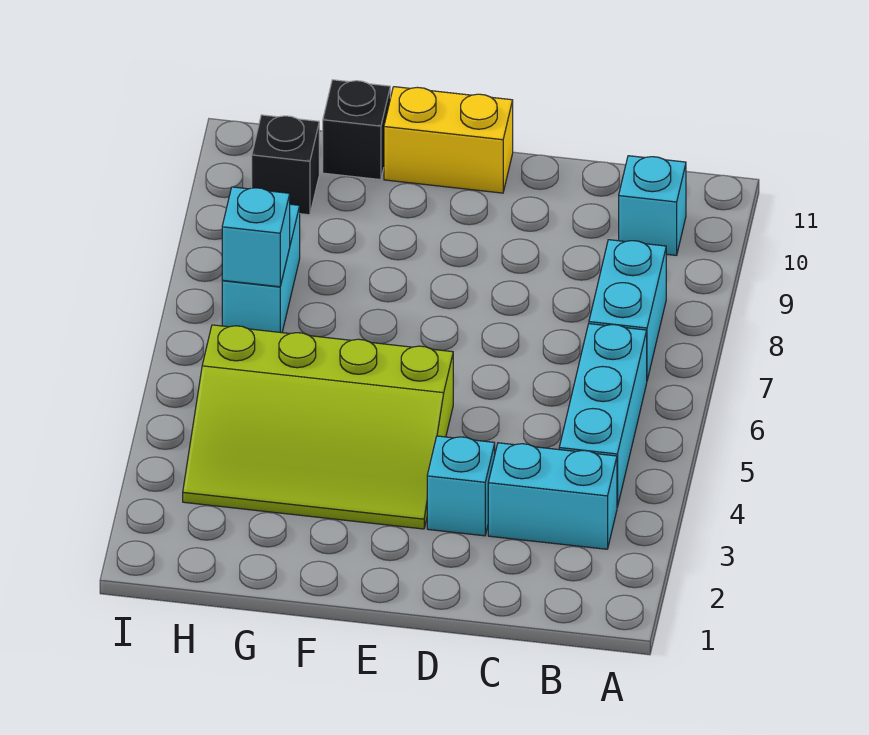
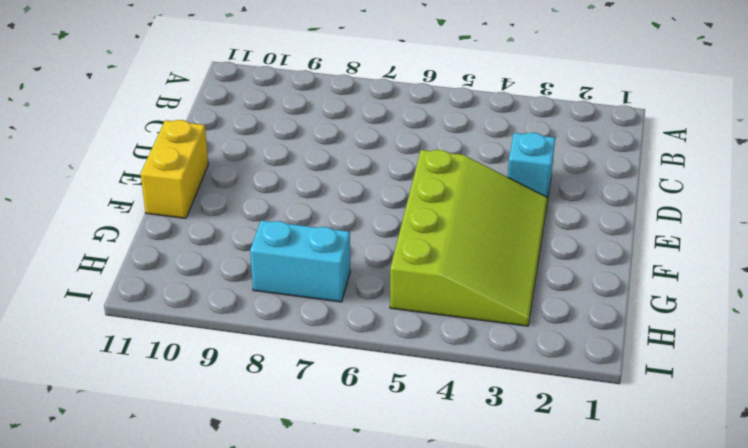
none -> cyan 1x2 brick [488,443,617,549]
none -> cyan 1x3 brick [559,324,647,507]

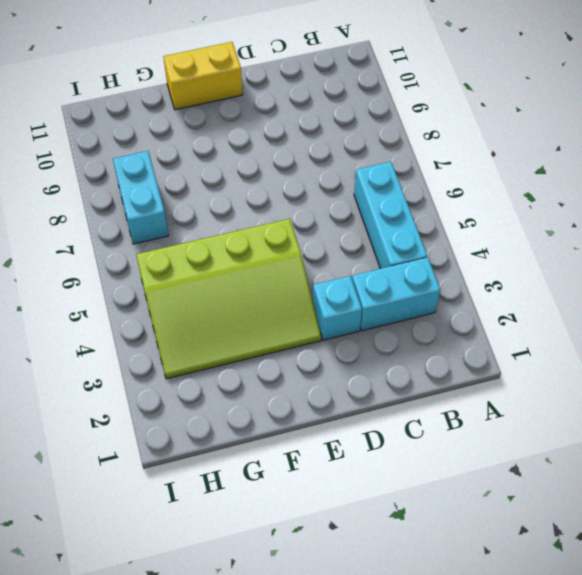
none -> cyan 1x2 brick [589,240,666,380]
none -> cyan 1x1 brick [619,156,686,255]

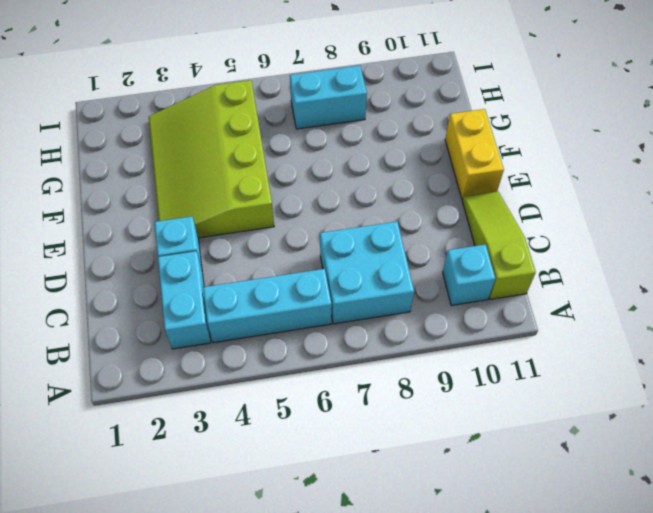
cyan 2x2 brick [320,222,414,324] -> cyan 1x2 brick [589,240,666,380]
lime 1x3 slope [462,191,536,299] -> none
none -> black 1x1 brick [323,80,390,180]
none -> black 1x1 brick [252,115,319,215]

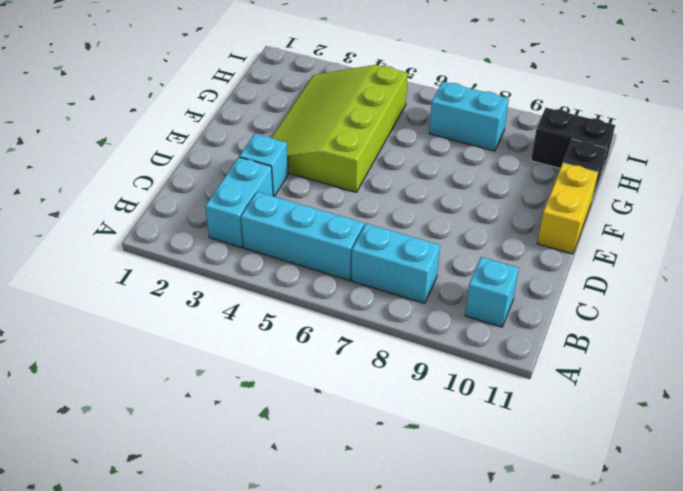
black 1x2 brick [531,108,615,177] -> black 1x1 brick [252,115,319,215]
none -> cyan 1x1 brick [222,187,290,287]

